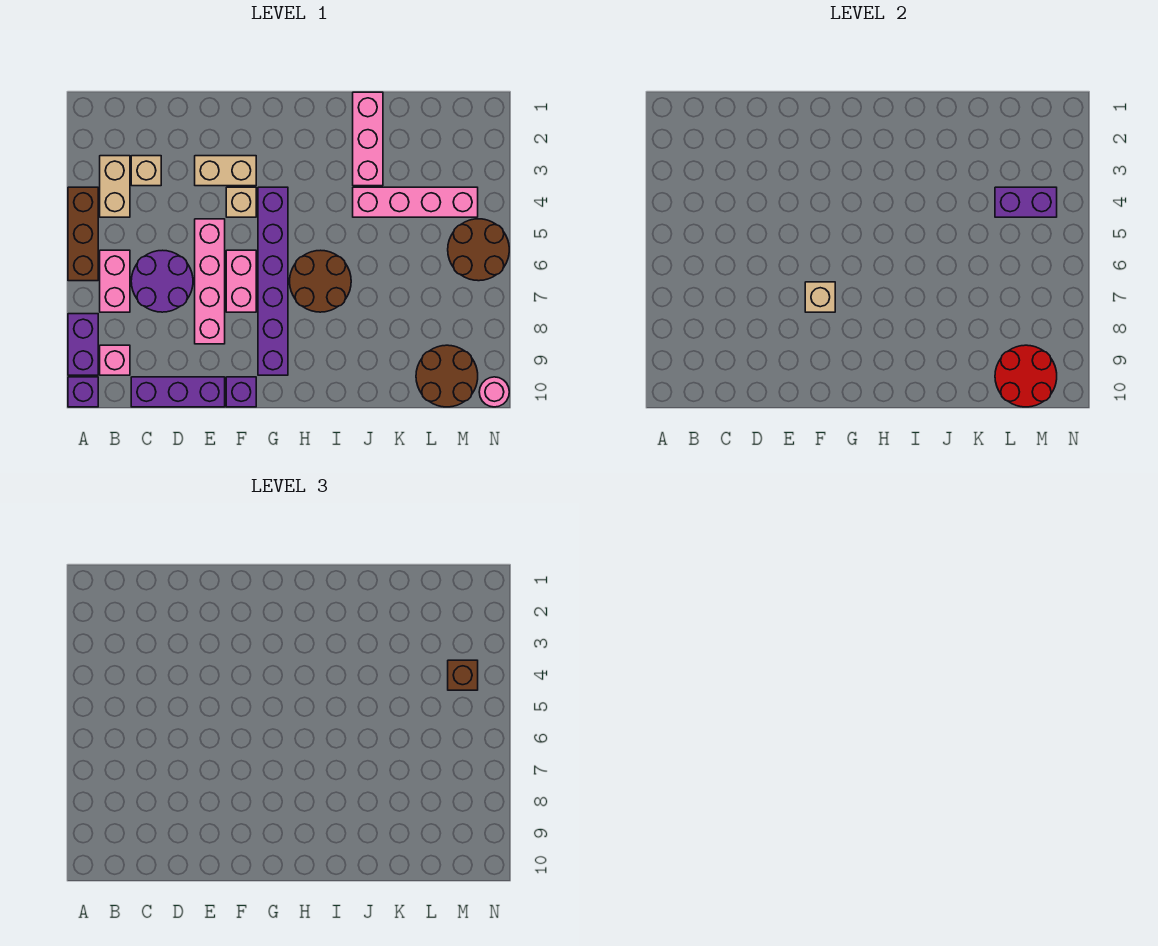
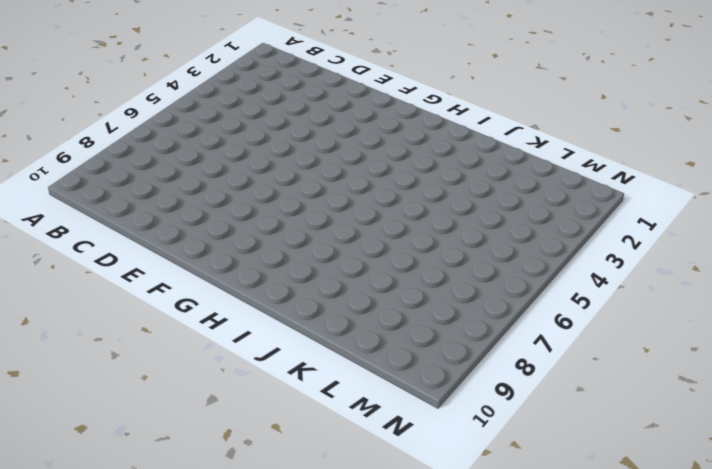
none -> brown 1x3 brick [68,187,98,281]
none -> purple 1x2 brick [68,314,98,375]
none -> purple 1x1 brick [68,377,98,407]

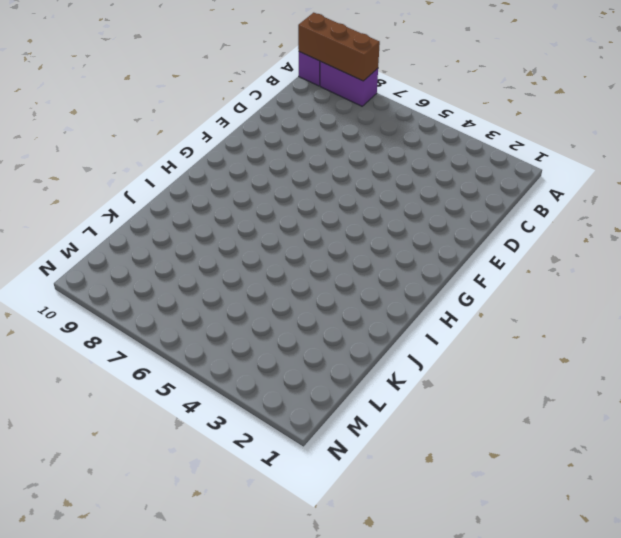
brown 1x3 brick [298,13,380,81] -> brown 1x3 brick moved to [68,187,98,281]
none -> tan 1x2 brick [100,156,130,217]
none -> pink 1x2 brick [100,250,130,312]
none -> pink 1x1 brick [100,345,130,375]

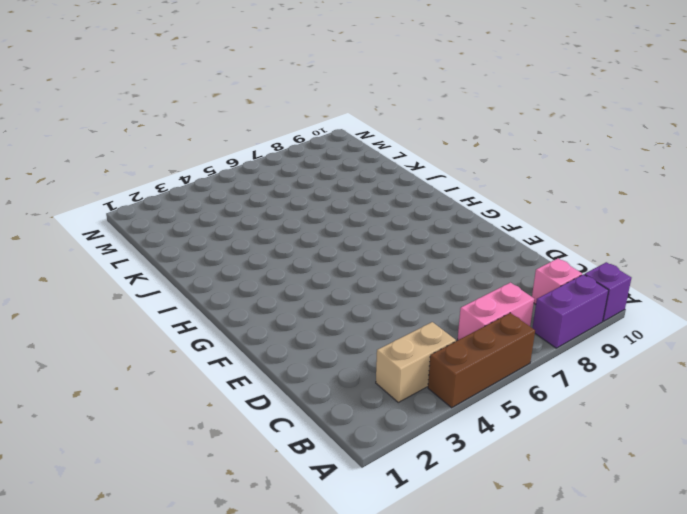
none -> tan 1x1 brick [131,156,161,186]
none -> purple 2x2 round brick [131,250,193,312]
none -> purple 1x3 brick [131,377,225,407]

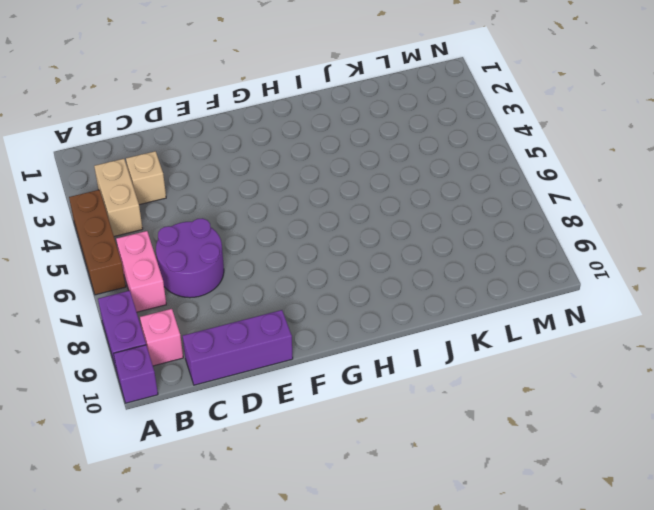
none -> tan 1x2 brick [195,156,256,186]
none -> pink 1x4 brick [195,219,225,344]
none -> tan 1x1 brick [226,187,256,217]

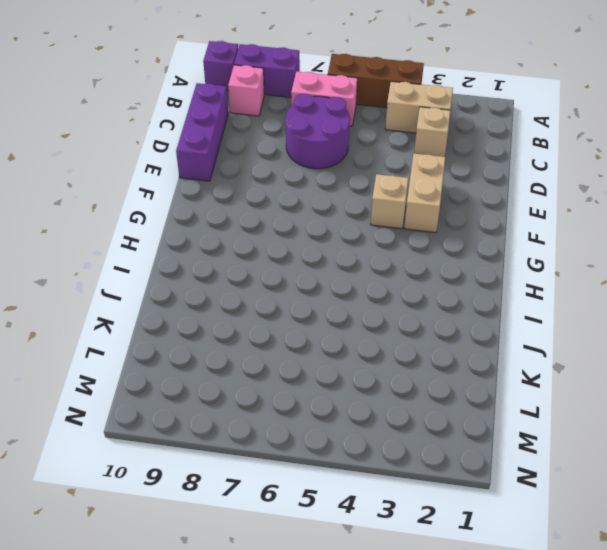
none -> pink 1x4 brick [195,219,225,344]
none -> pink 1x2 brick [226,250,256,312]
none -> purple 1x1 brick [226,377,256,407]

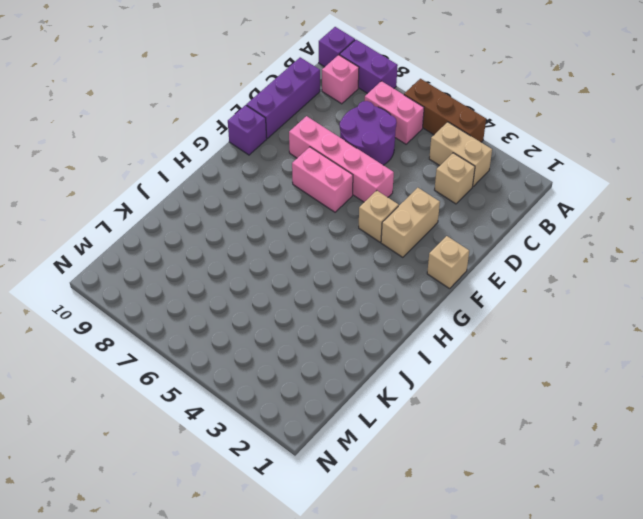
tan 1x1 brick [427,236,469,289] -> tan 1x1 brick moved to [805,282,835,312]
none -> purple 1x6 brick [258,187,288,375]
none -> brown 2x2 round brick [290,250,351,312]
none -> pink 1x3 brick [353,92,383,186]

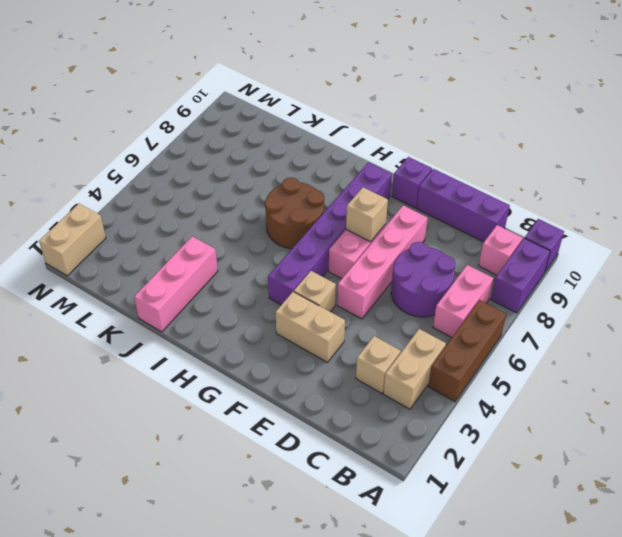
tan 1x2 brick [39,204,106,276] -> none
none -> pink 1x4 brick [353,187,478,217]
none -> brown 2x2 round brick [416,345,478,407]
none -> brown 2x2 round brick [448,219,509,281]

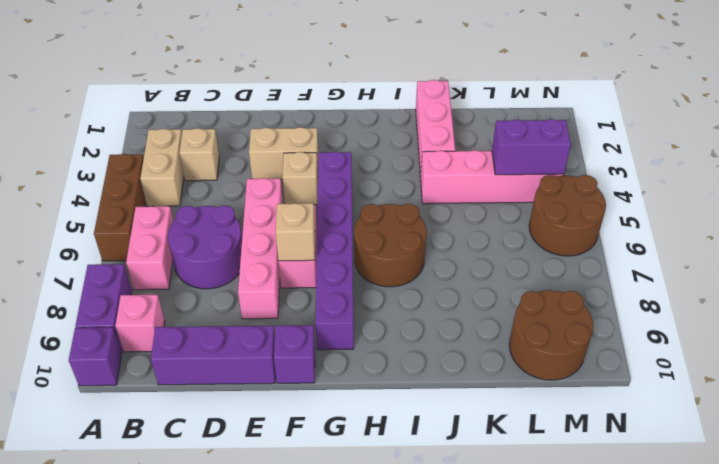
none -> pink 1x1 round brick [479,377,509,407]
none -> red 2x2 round brick [995,345,1057,407]
none -> brown 1x1 brick [448,660,478,690]

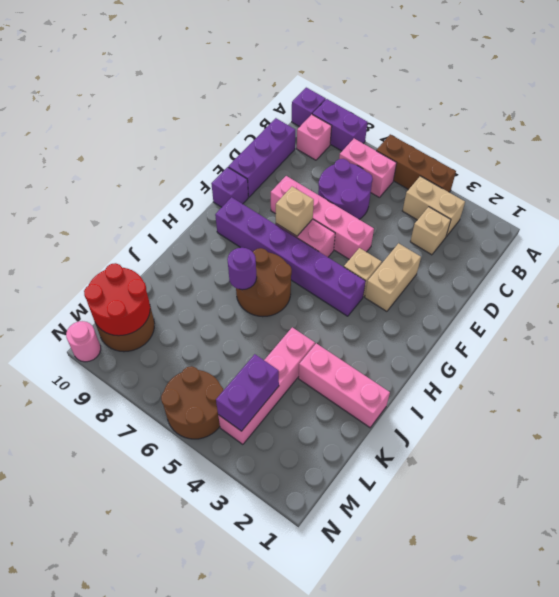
purple 1x1 round brick [227,248,257,290] -> none
none -> brown 1x1 brick [448,660,478,690]

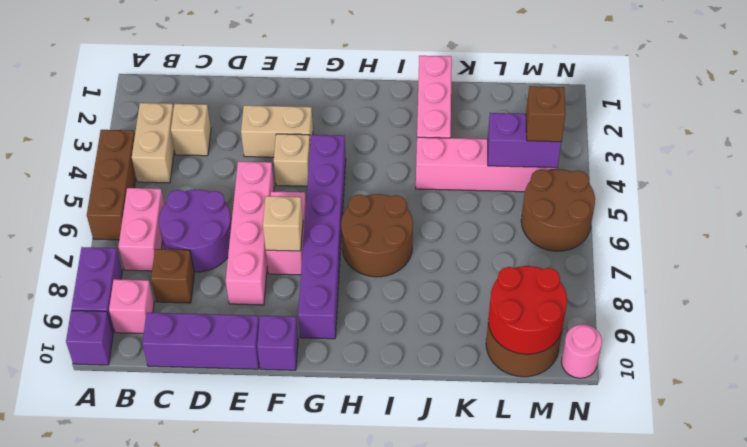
brown 1x1 brick [151,249,194,303] -> none

